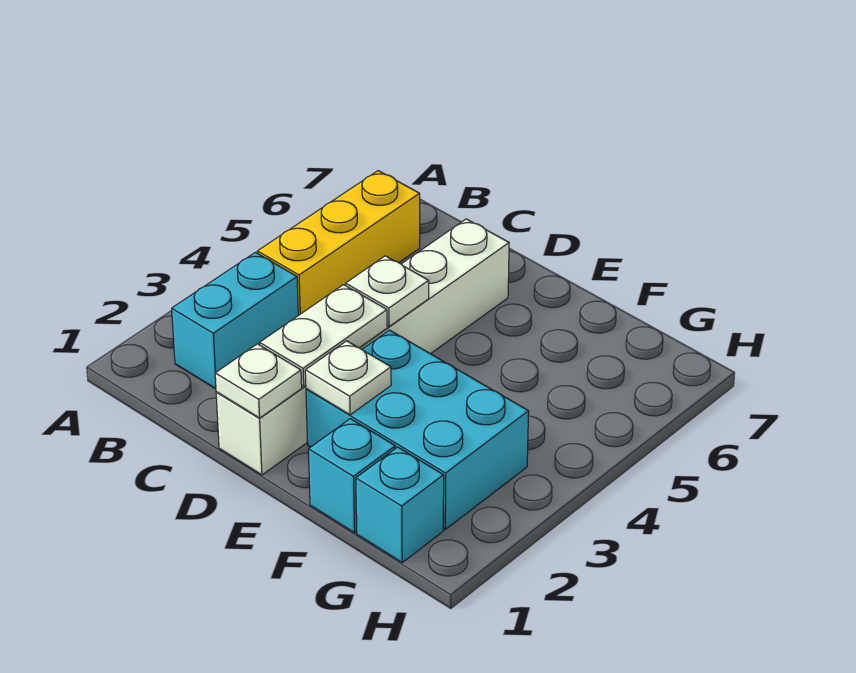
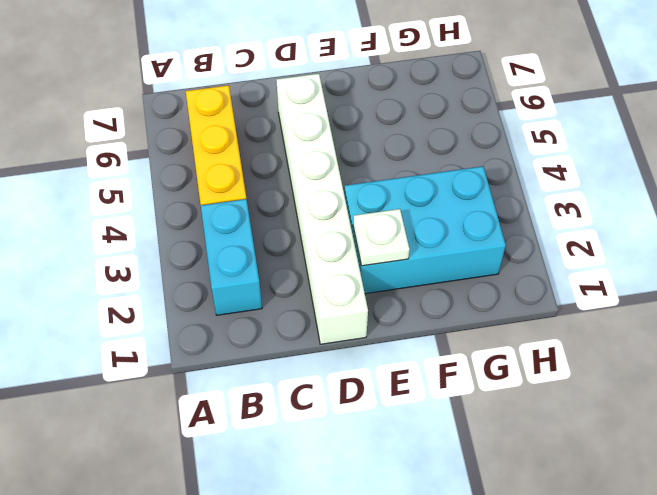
none -> cyan 1x1 brick [308,419,395,533]
none -> cyan 1x1 brick [356,447,444,562]

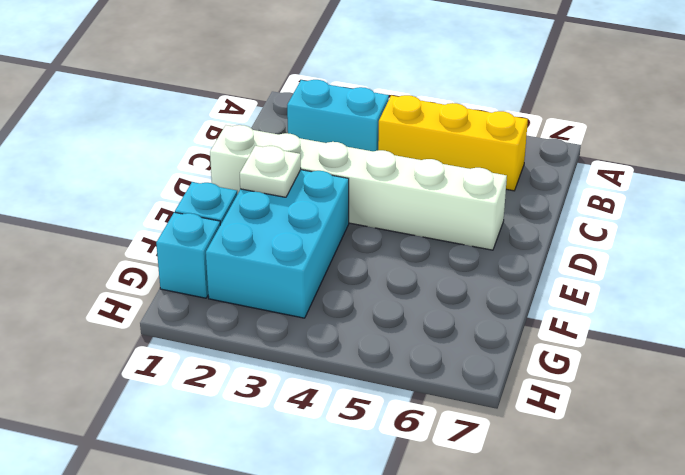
none -> white 1x1 plate [215,344,302,418]
none -> white 1x2 plate [260,285,387,387]

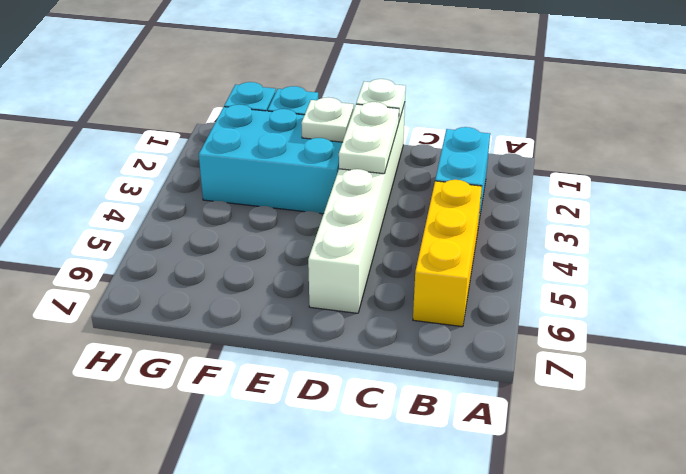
none -> white 1x1 plate [346,256,429,326]

